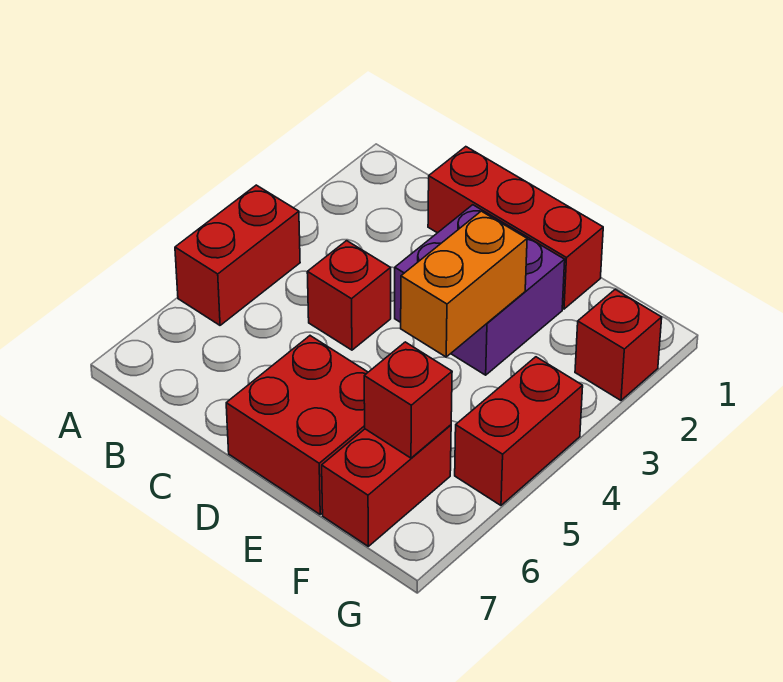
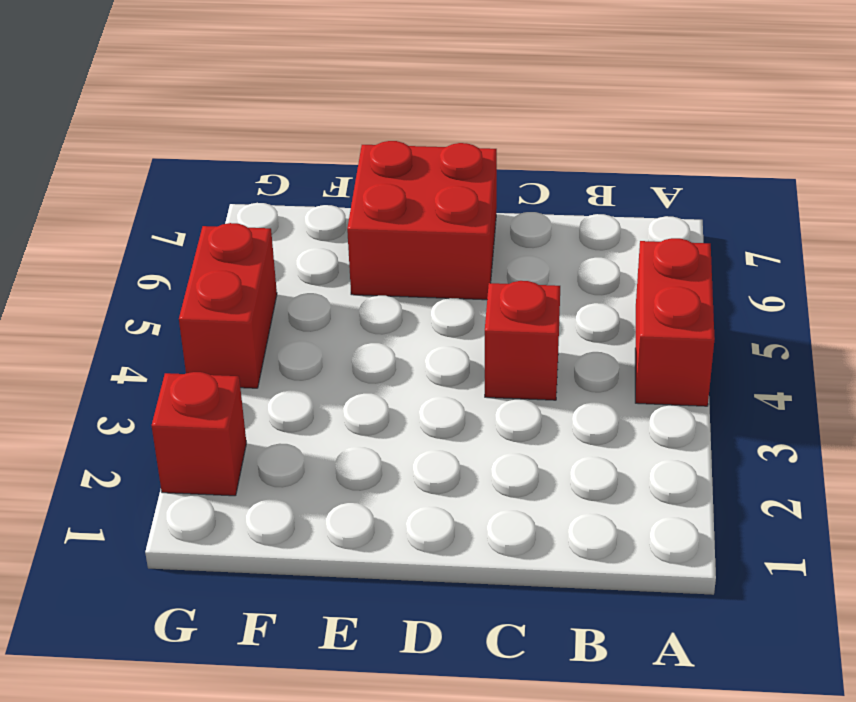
none -> red 1x3 brick [428,147,603,309]
none -> purple 2x2 brick [395,205,565,375]

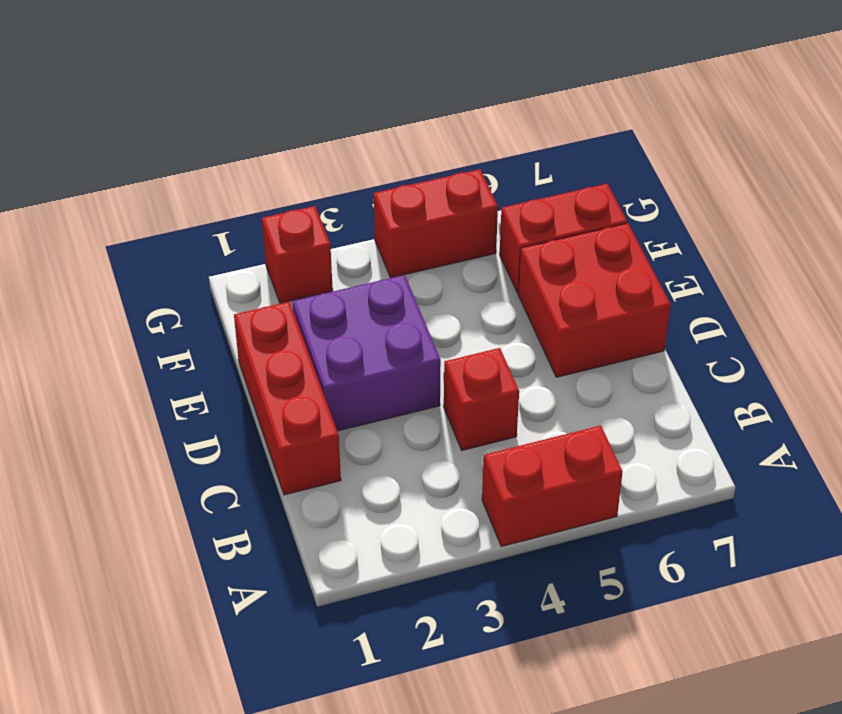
none -> orange 1x2 brick [401,211,527,357]
none -> red 1x1 brick [364,342,452,458]

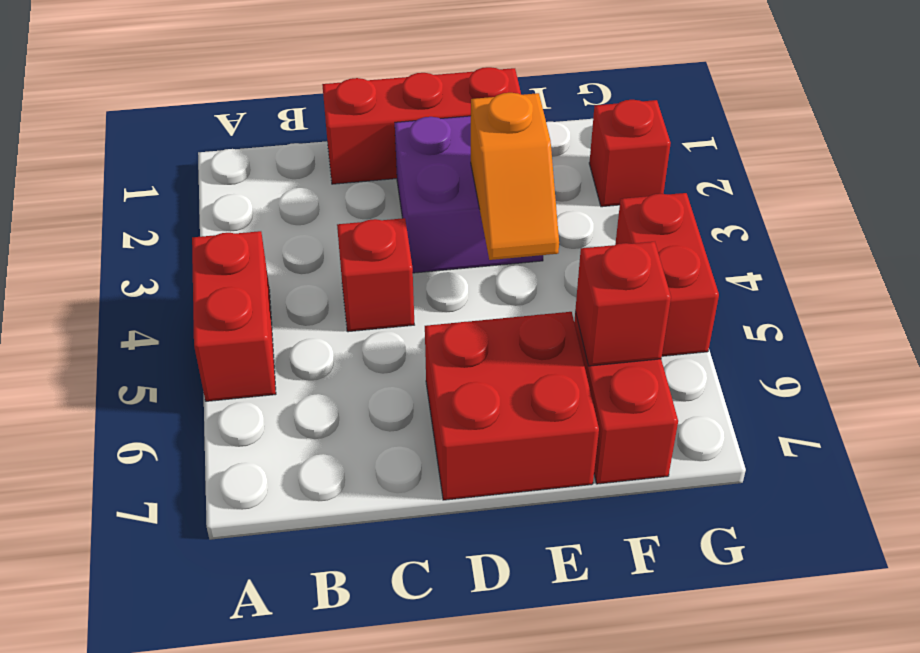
orange 1x2 slope [471,93,559,260] -> orange 1x2 brick [401,211,527,357]

